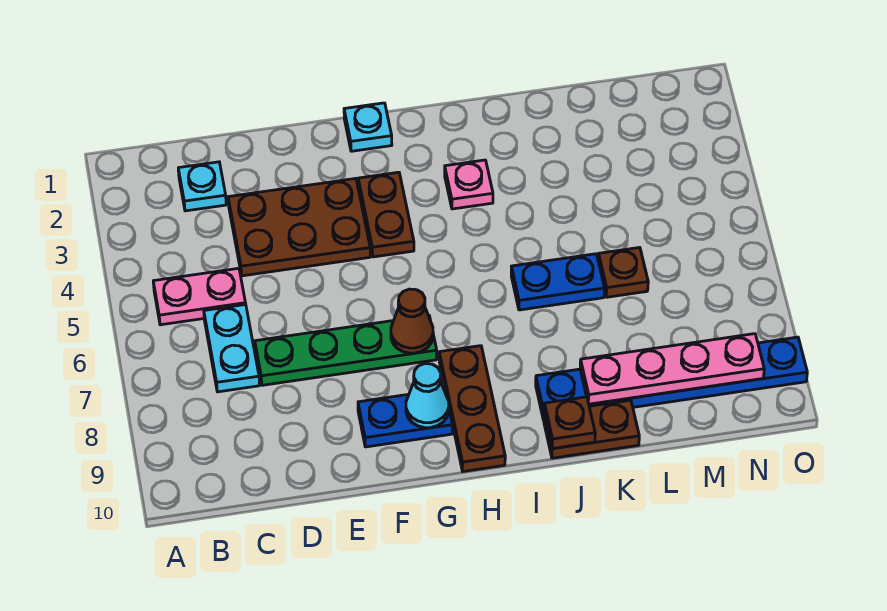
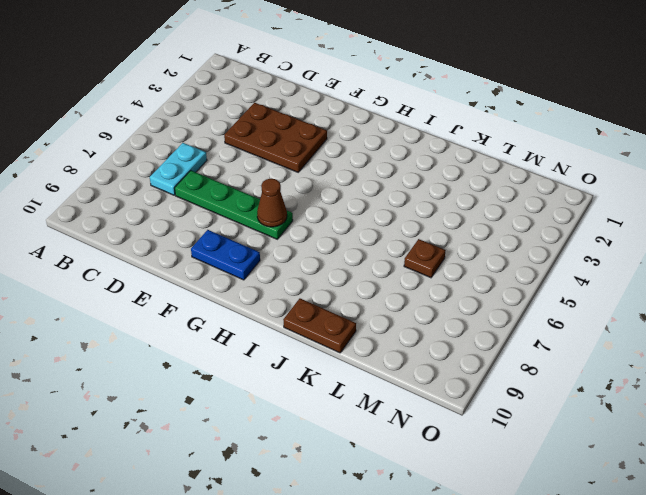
none -> pink 1x2 plate [153,268,246,325]
none -> cyan 1x1 plate [178,162,226,211]
none -> cyan 1x1 plate [344,103,392,151]

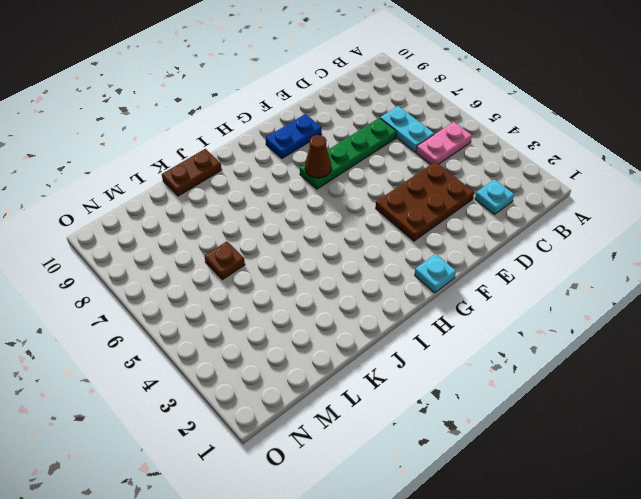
none -> brown 1x2 plate [358,172,414,257]
none -> brown 1x3 plate [439,346,505,471]
none -> pink 1x1 plate [445,160,493,209]

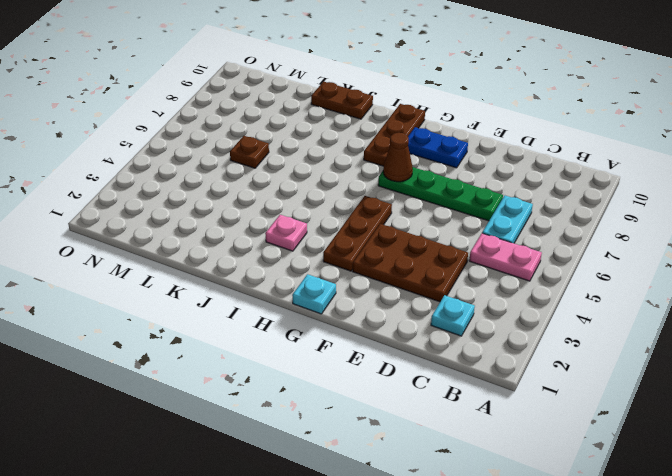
brown 1x3 plate [323,196,392,271] -> brown 1x2 plate [358,172,414,257]
none -> blue 1x2 plate [511,254,605,310]
none -> blue 1x6 plate [536,337,807,420]
none -> cyan 1x1 cone [406,364,449,428]

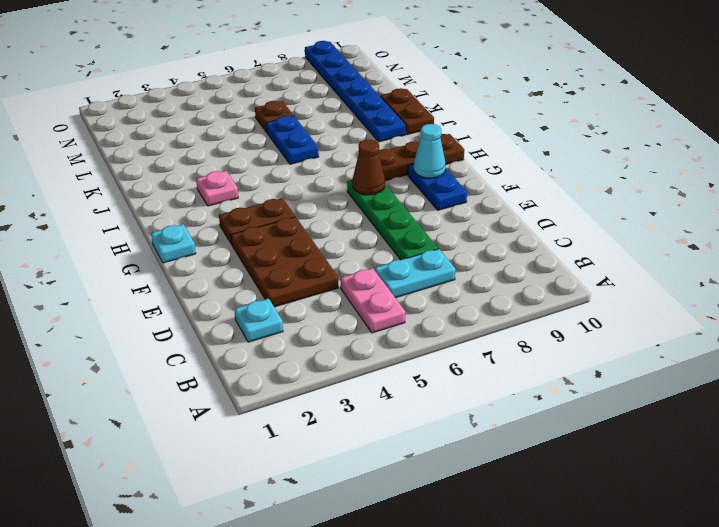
none -> brown 1x1 plate [544,397,595,449]
none -> pink 1x4 plate [580,334,764,404]

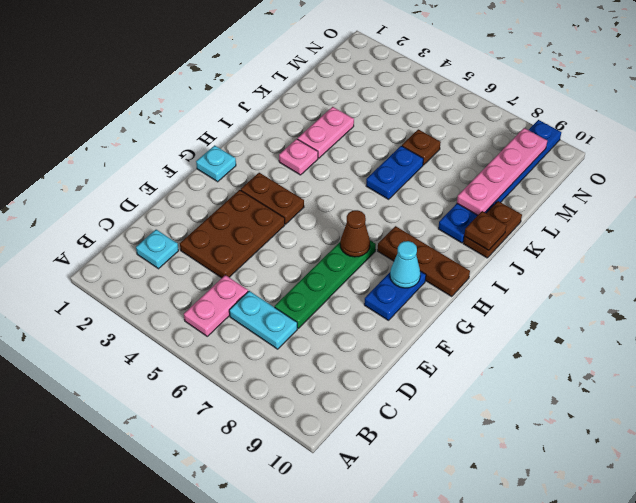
pink 1x2 plate [298,107,354,158] -> none

